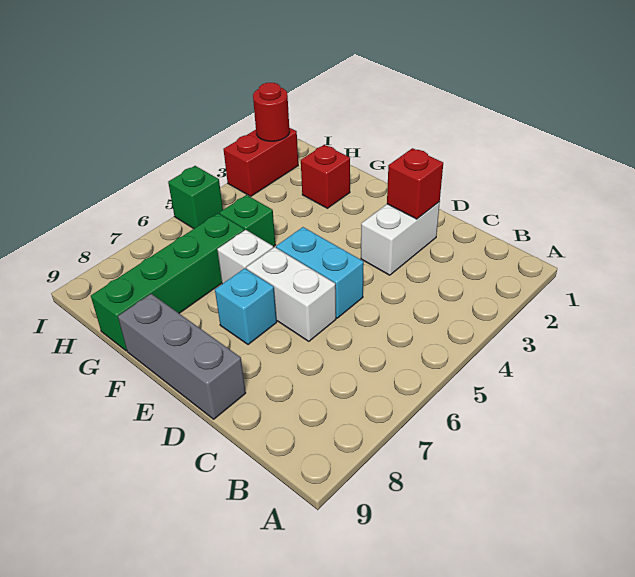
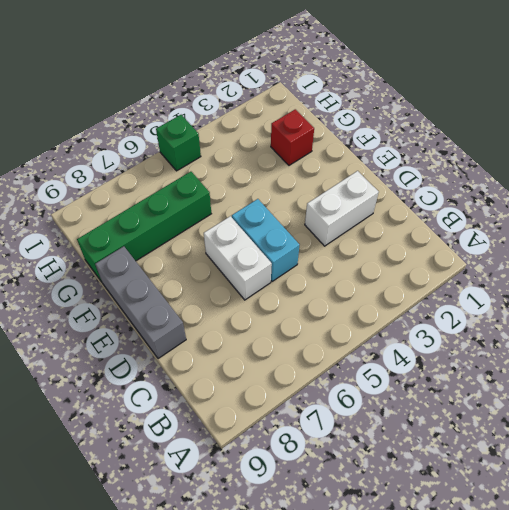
none -> cyan 1x1 brick [215,268,277,345]
none -> white 1x1 brick [217,230,273,284]
none -> green 1x1 brick [220,195,275,247]

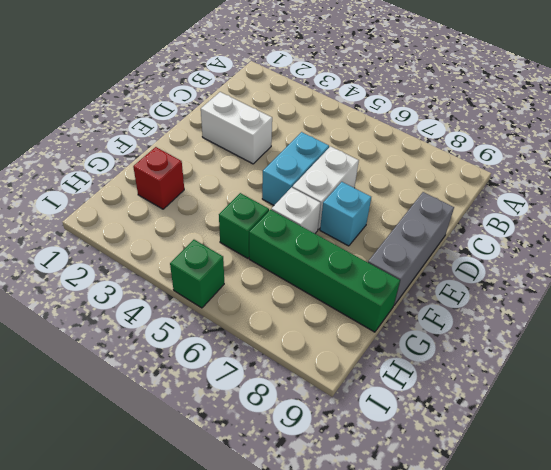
none -> red 1x2 brick [223,128,298,196]
none -> red 1x1 brick [387,148,443,219]
none -> red 1x1 round brick [253,83,290,141]

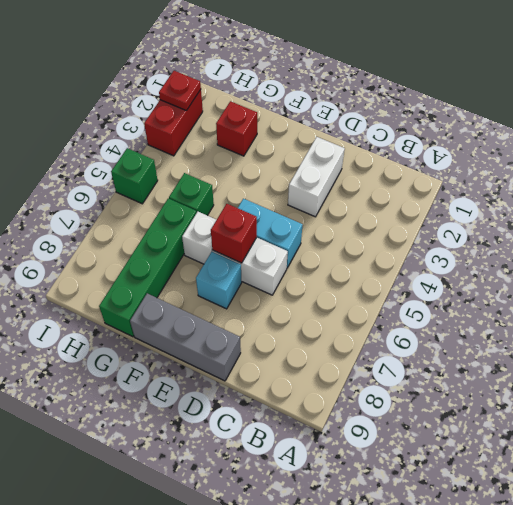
red 1x1 brick [211,204,257,263] -> red 1x1 brick moved to [387,148,443,219]
red 1x1 plate [159,71,201,111] -> red 1x1 round brick [253,83,290,141]

